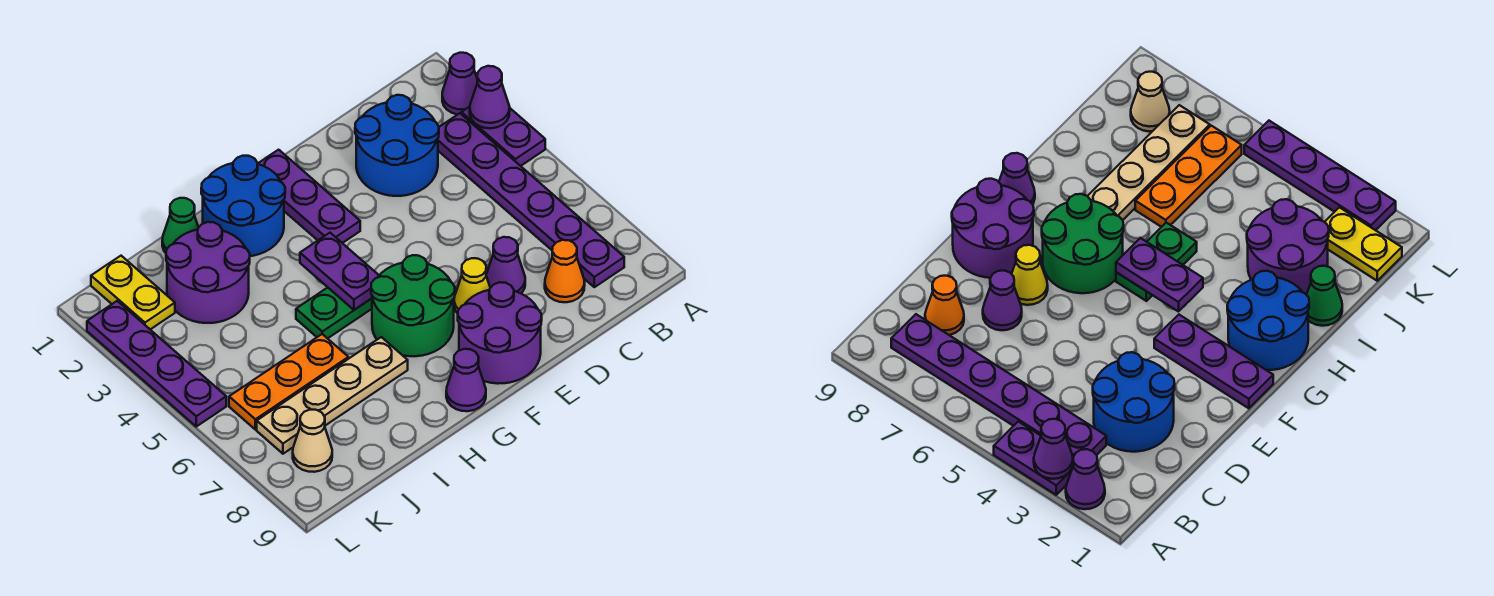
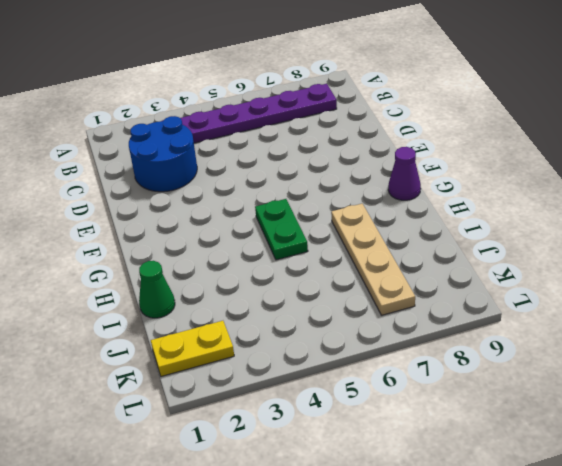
none -> purple 1x1 cone [442,53,477,115]
none -> purple 1x2 plate [462,107,545,166]
none -> orange 1x1 cone [545,240,585,302]

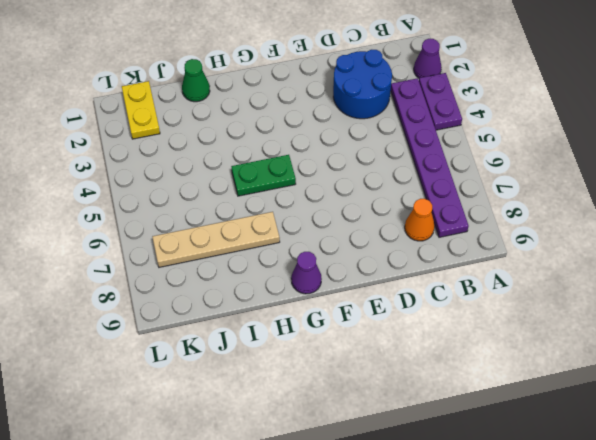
none -> purple 1x1 cone [486,237,525,293]
none -> yellow 1x1 cone [454,258,490,314]
none -> purple 2x2 round brick [458,282,542,384]

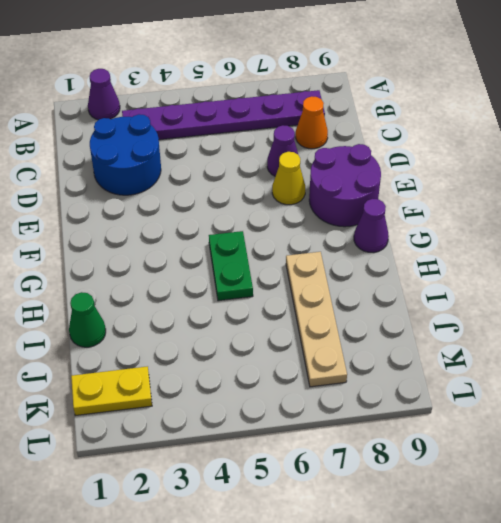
none -> purple 1x2 plate [462,107,545,166]
none -> purple 1x3 plate [258,150,360,243]
none -> green 2x2 round brick [371,255,455,356]

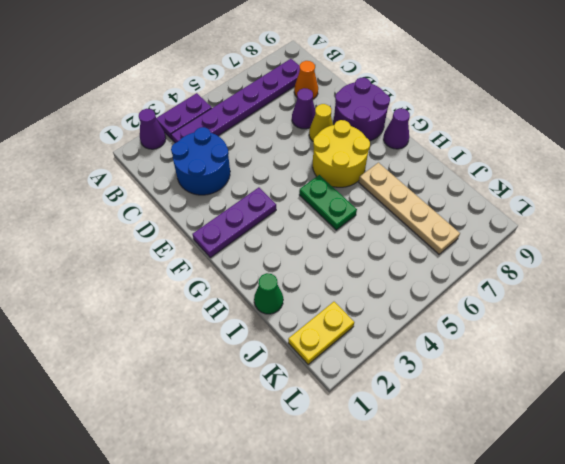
yellow 2x2 round brick [313,120,370,187] -> green 2x2 round brick [371,255,455,356]
none -> blue 2x2 round brick [201,156,285,256]
none -> purple 2x2 round brick [166,222,250,323]
none -> orange 1x3 plate [229,334,348,430]

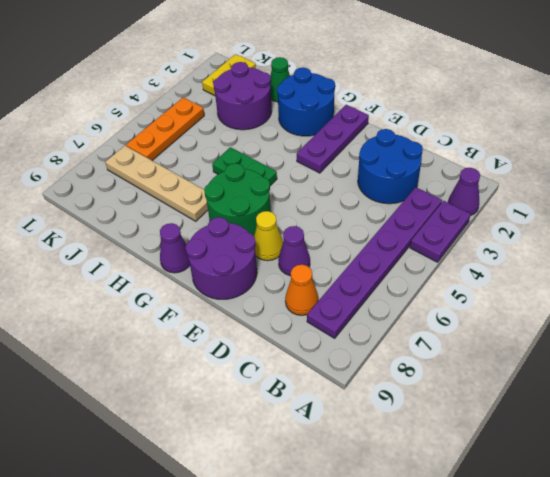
orange 1x3 plate [126,97,204,161] -> orange 1x3 plate turned to [229,334,348,430]
none -> tan 1x1 cone [293,410,332,472]
none -> purple 1x4 plate [87,301,226,427]
none -> purple 1x1 cone [470,66,510,128]

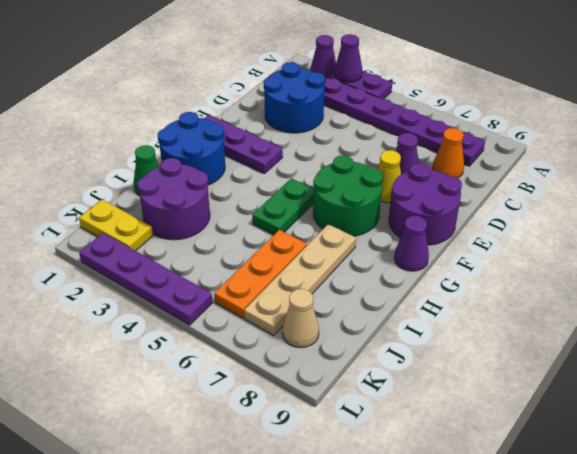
none -> purple 1x2 plate [300,233,379,310]

